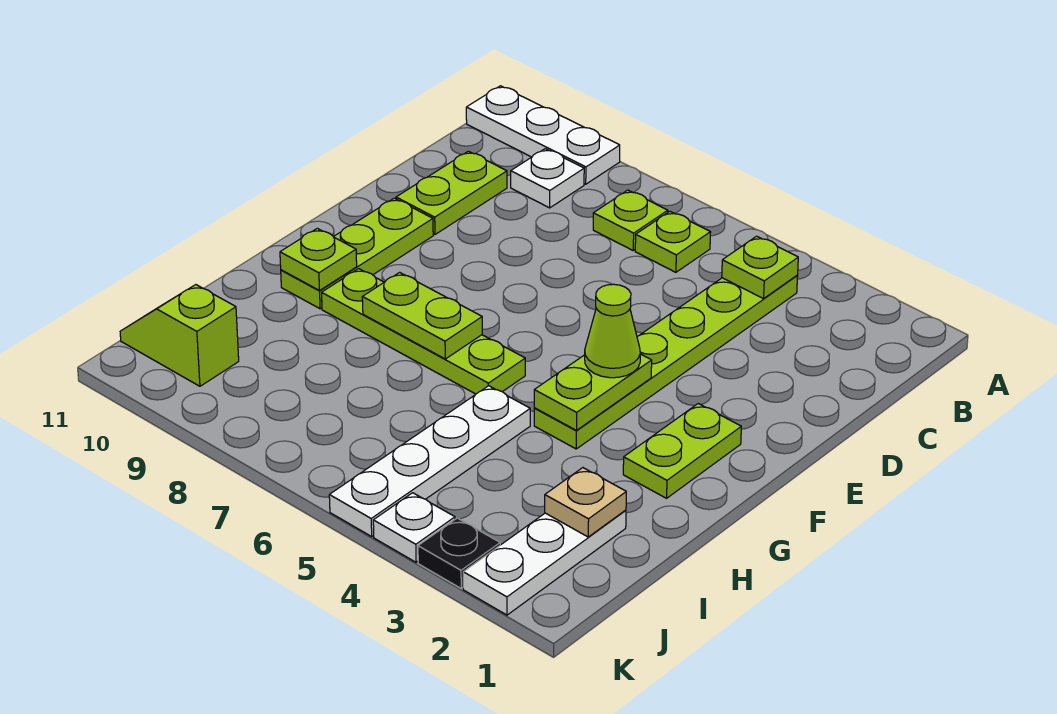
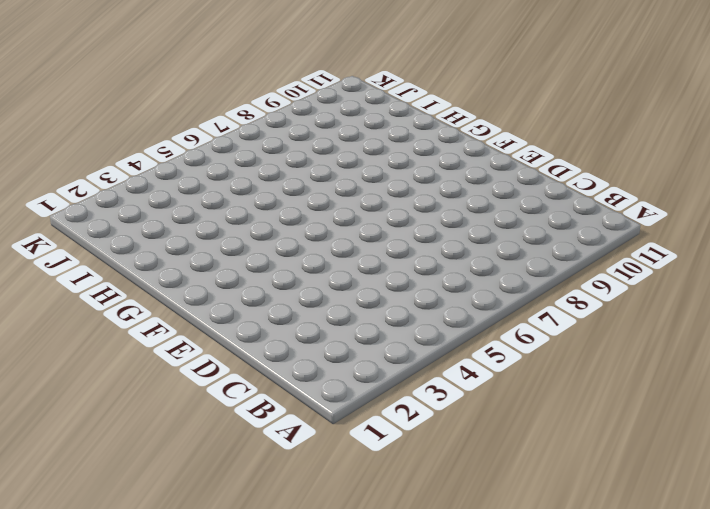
none -> white 1x3 plate [466,86,620,184]
none -> lime 1x6 plate [534,276,798,449]
none -> lime 1x1 plate [635,212,711,272]

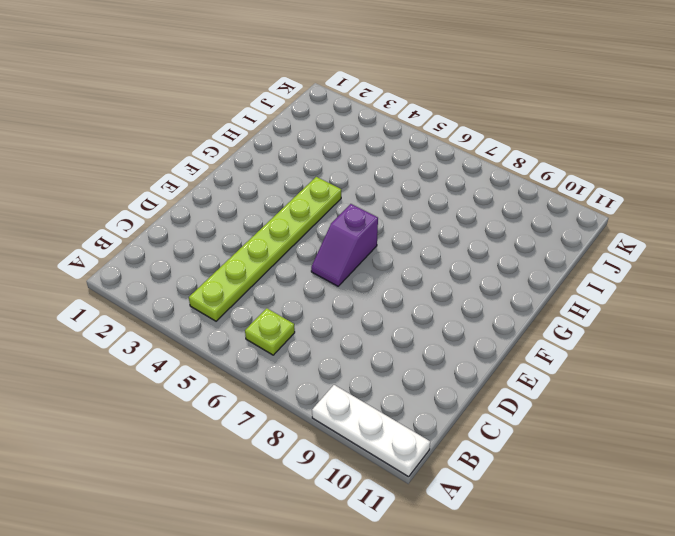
purple 1x2 slope [311,204,378,286] -> none
none -> lime 1x1 plate [593,190,668,250]
none -> white 1x1 plate [511,149,584,208]
none -> lime 1x2 plate [396,151,507,234]

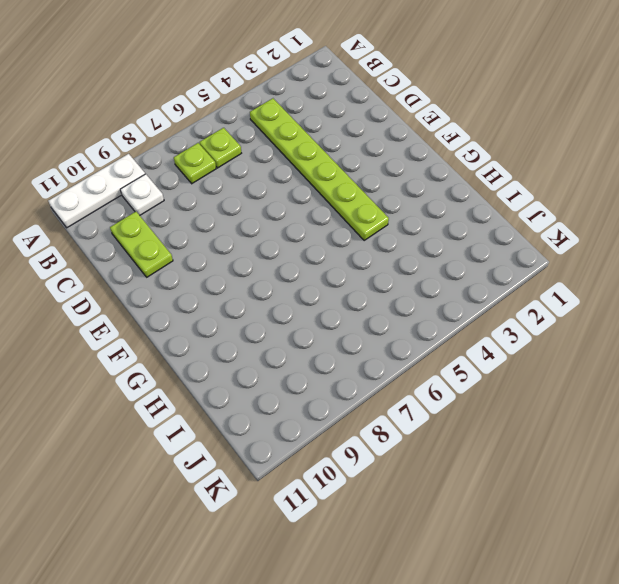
none -> lime 1x3 plate [281,198,433,309]
none -> lime 1x2 plate [623,404,741,498]
none -> lime 1x4 plate [322,269,525,394]

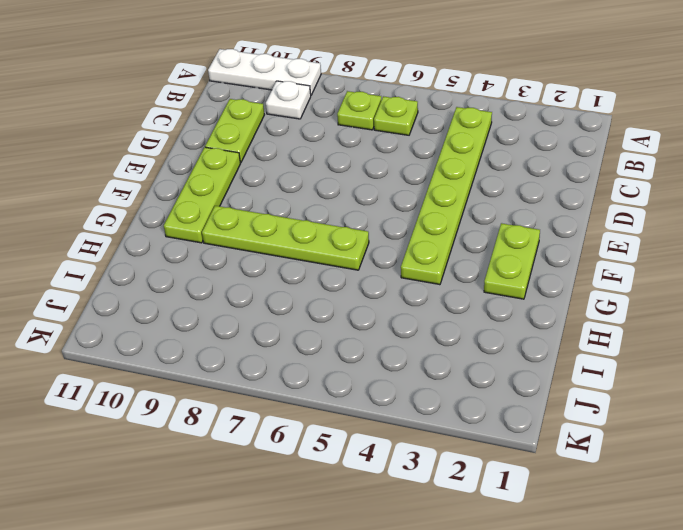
none -> white 1x4 plate [329,386,530,537]
none -> white 1x3 plate [463,510,626,615]
none -> lime 1x2 slope [120,285,239,386]

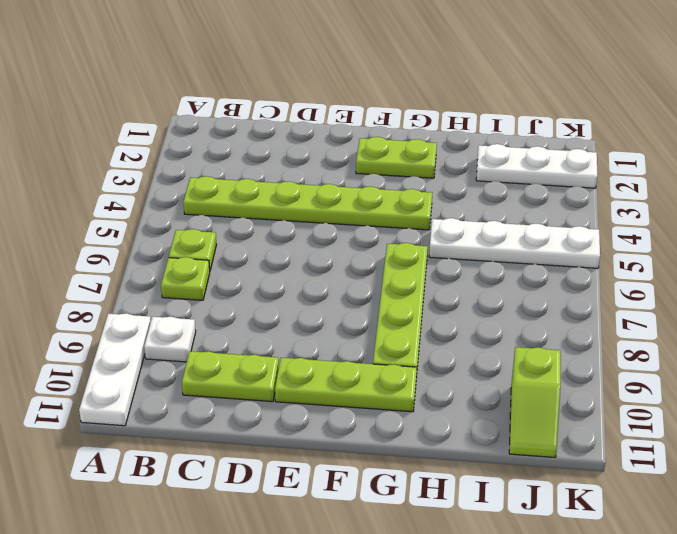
none -> black 1x1 plate [418,518,500,588]
none -> white 1x1 plate [373,493,455,562]
none -> lime 1x1 plate [722,236,798,299]

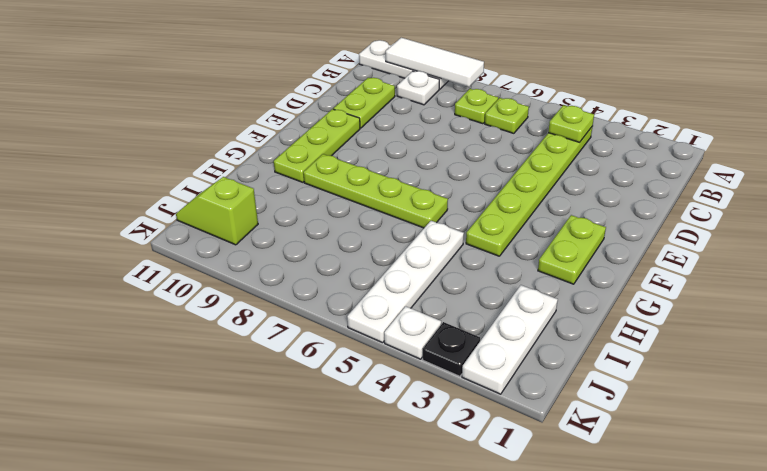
white 1x3 tile [386,38,484,87] -> none
none -> lime 1x2 plate [534,354,652,430]
none -> lime 1x2 plate [362,272,482,359]
none -> lime 1x1 plate [280,228,357,291]

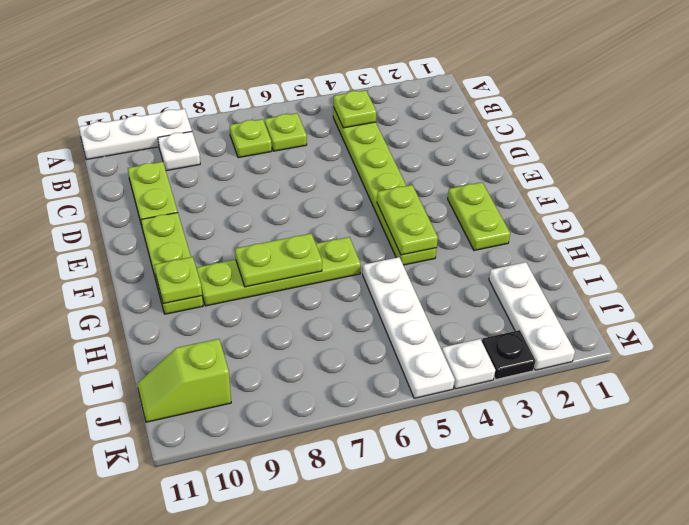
none -> tan 1x1 plate [545,468,626,537]
none -> lime 1x1 cone [585,284,640,378]

